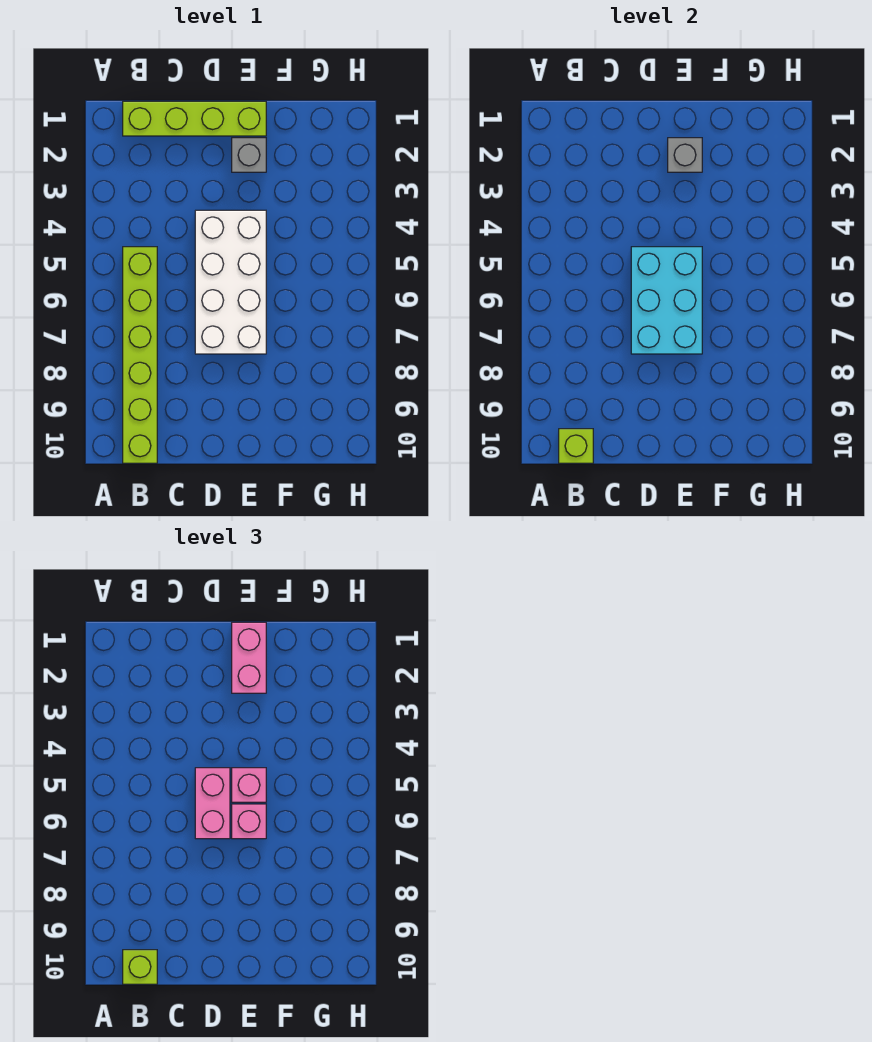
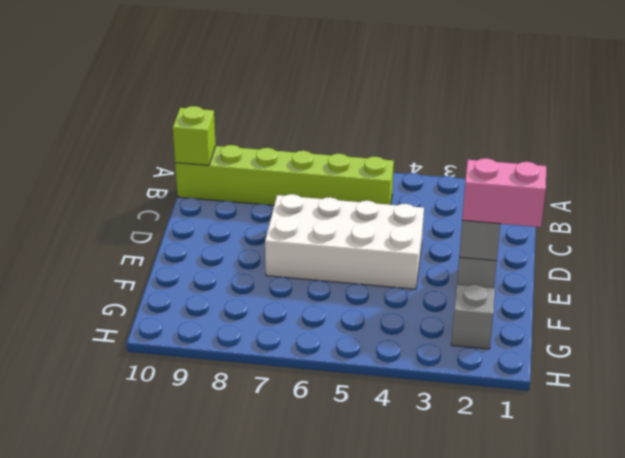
grey 1x1 brick [451,284,495,349] -> none
none -> lime 1x4 brick [123,101,266,136]
none -> cyan 2x3 brick [631,247,702,354]
none -> lime 1x1 brick [123,950,157,984]

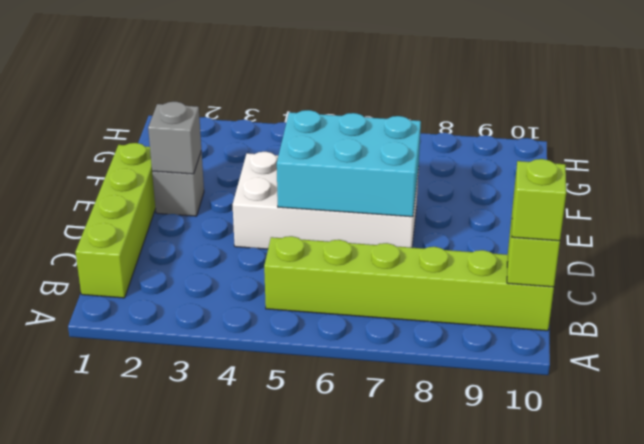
none -> pink 1x2 brick [195,768,230,839]
none -> pink 1x2 brick [232,622,266,693]
none -> pink 1x1 brick [232,768,266,802]

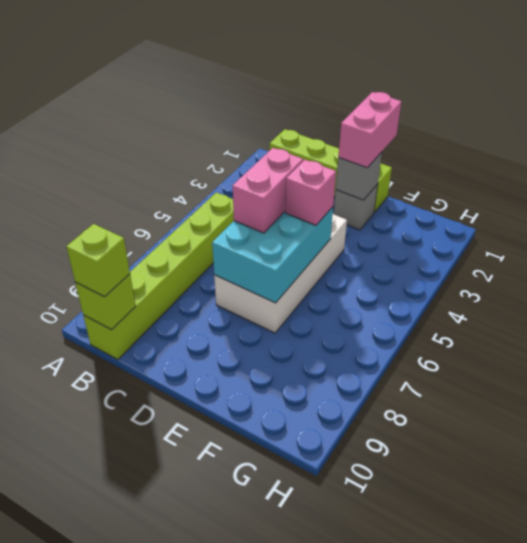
none -> pink 1x1 brick [232,804,266,839]

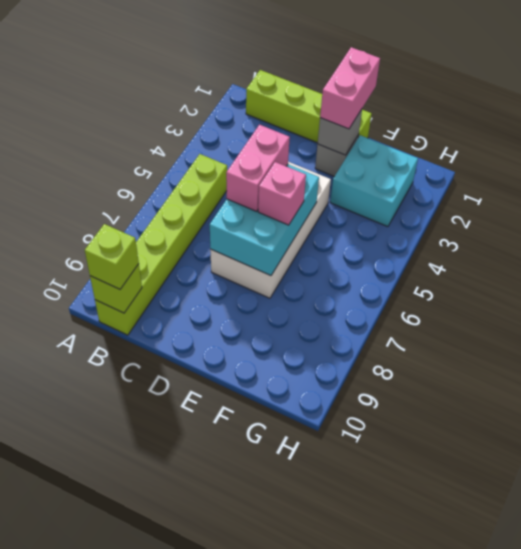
cyan 2x2 brick [330,135,418,227] -> none
none -> pink 1x1 brick [232,768,266,802]

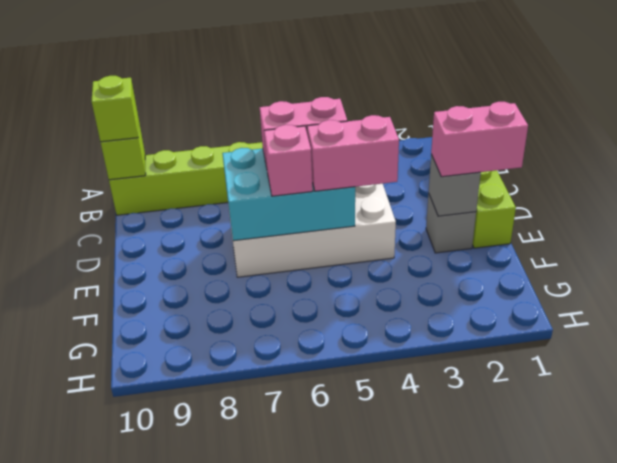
pink 1x2 brick [307,115,399,191] -> pink 1x1 brick [232,768,266,802]

